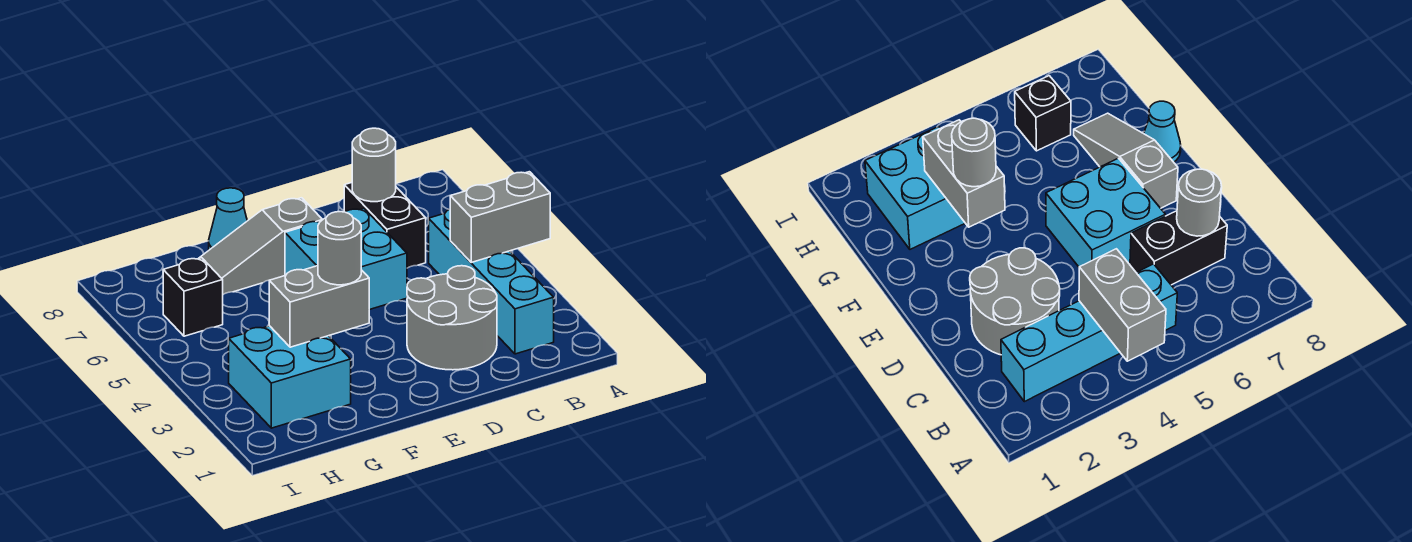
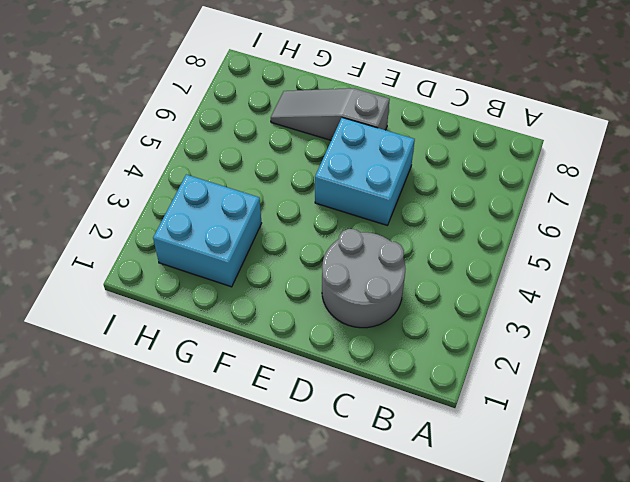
none -> cyan 1x4 brick [429,209,554,354]
none -> black 1x2 brick [344,183,426,268]
none -> cyan 1x1 cone [209,188,247,250]

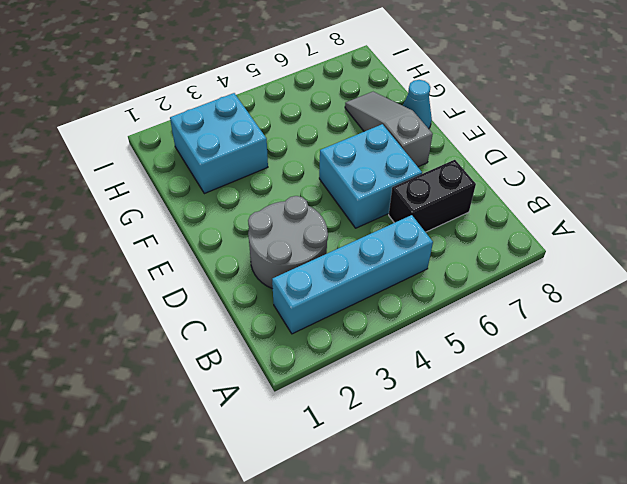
none -> black 1x1 brick [163,258,223,336]
none -> grey 1x2 brick [450,172,550,262]
none -> grey 1x1 round brick [352,128,396,202]

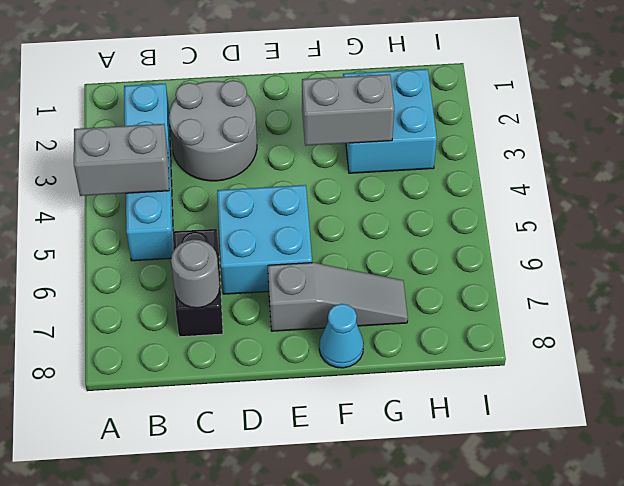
none -> black 1x1 brick [163,258,223,336]
none -> grey 1x1 round brick [318,212,361,285]

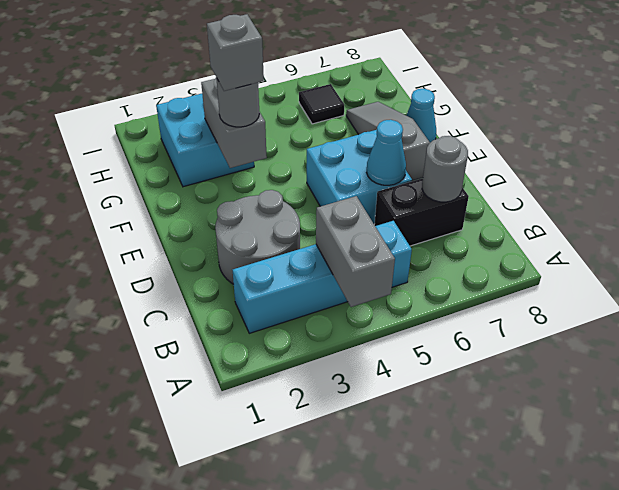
cyan 1x1 cone [367,120,406,185] -> none
grey 1x1 brick [207,14,264,91] -> none
black 1x1 tile [299,84,344,124] -> black 1x1 brick [163,258,223,336]

